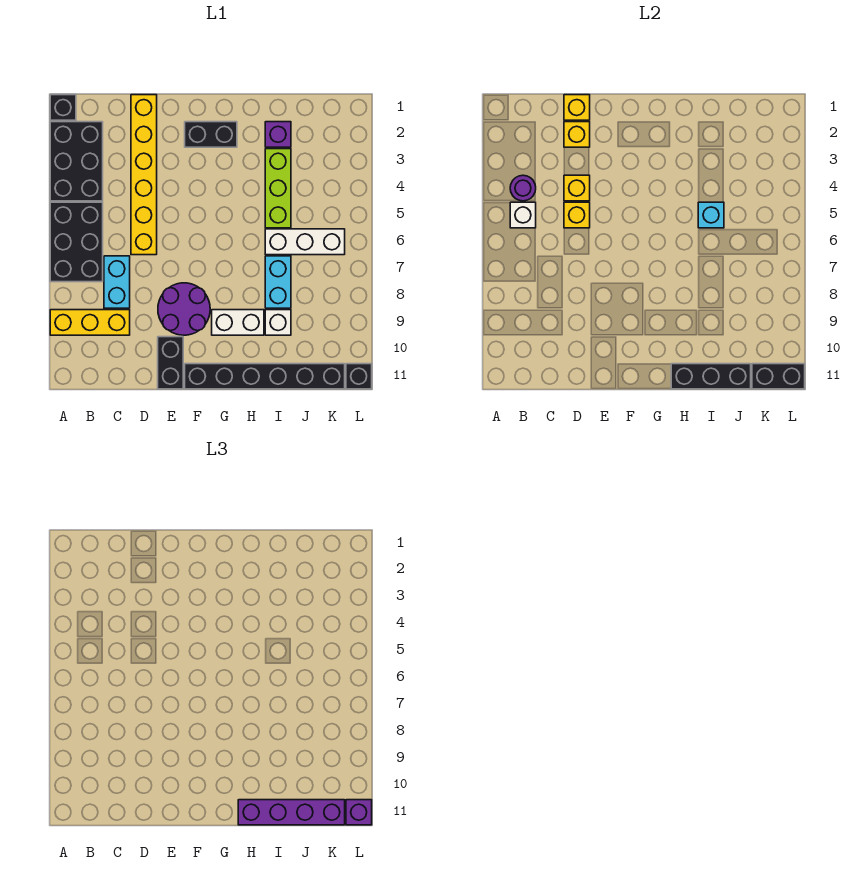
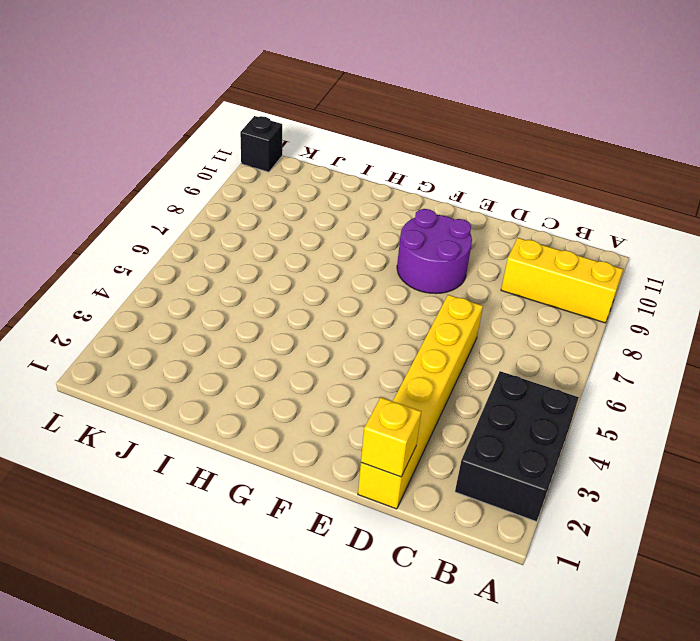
none -> black 1x1 brick [50,95,76,120]
none -> black 2x3 brick [50,202,103,282]
none -> cyan 1x2 brick [104,256,130,308]

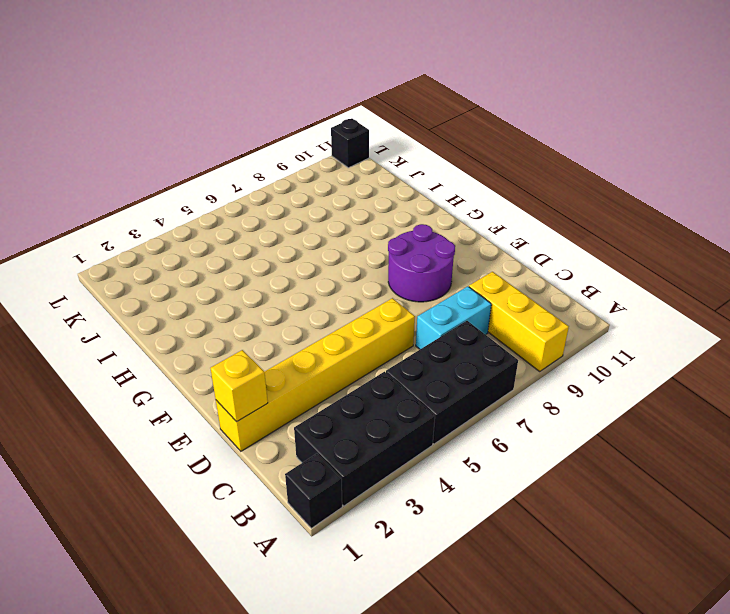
none -> black 1x2 brick [158,337,183,389]
none -> black 1x2 brick [185,122,237,147]
none -> black 1x6 brick [185,364,345,389]

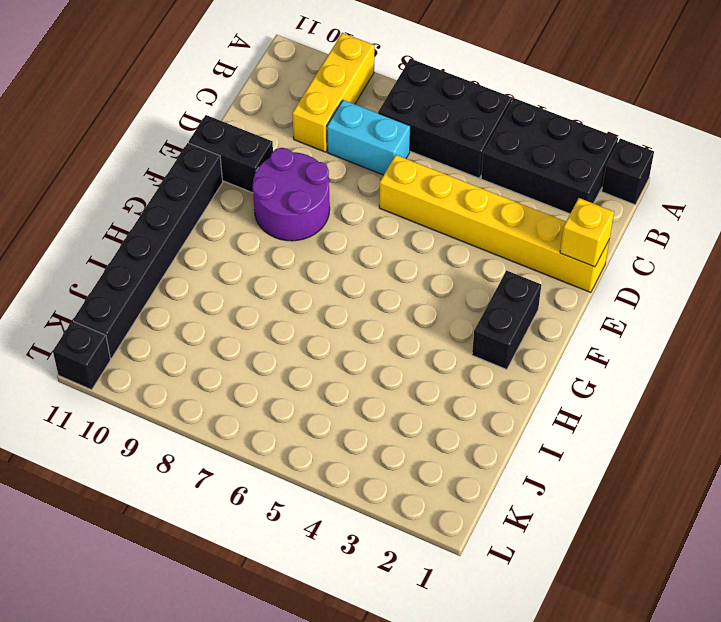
none -> white 1x2 brick [212,310,264,335]
none -> purple 1x1 brick [265,122,291,147]
none -> lime 1x3 brick [265,149,291,228]

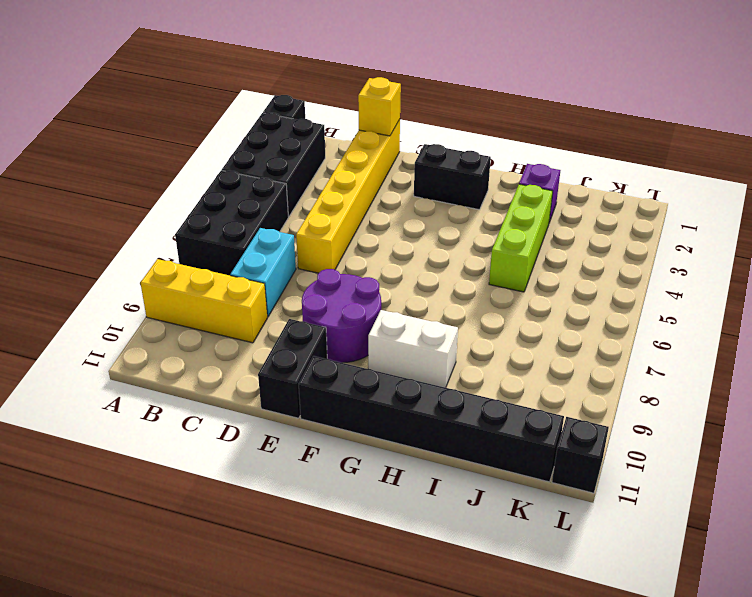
none -> white 1x3 brick [265,229,345,255]
none -> cyan 1x2 brick [265,256,291,308]
none -> white 1x1 brick [265,310,291,335]

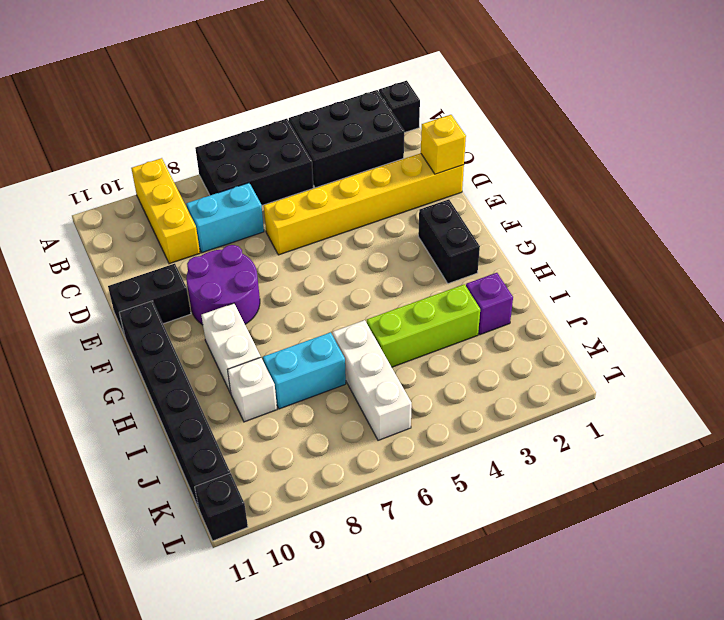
none -> purple 1x1 round brick [510,175,536,201]
none -> white 1x1 brick [510,202,536,228]
none -> yellow 1x1 brick [564,122,590,147]

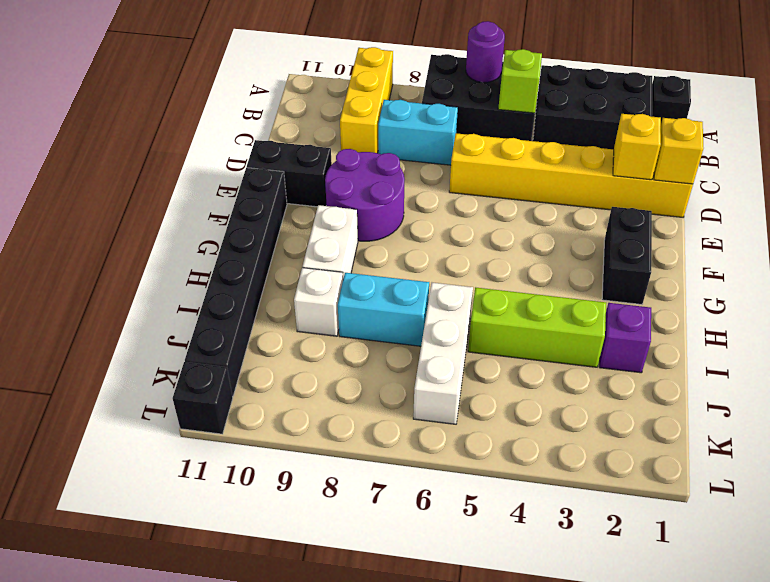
purple 1x1 round brick [466,21,505,82] -> purple 1x1 round brick moved to [510,175,536,201]
lime 1x1 brick [498,49,542,113] -> white 1x1 brick [510,202,536,228]
none -> yellow 1x1 brick [564,175,590,201]
none -> yellow 1x1 brick [564,202,590,228]
none -> black 1x3 brick [671,364,751,389]

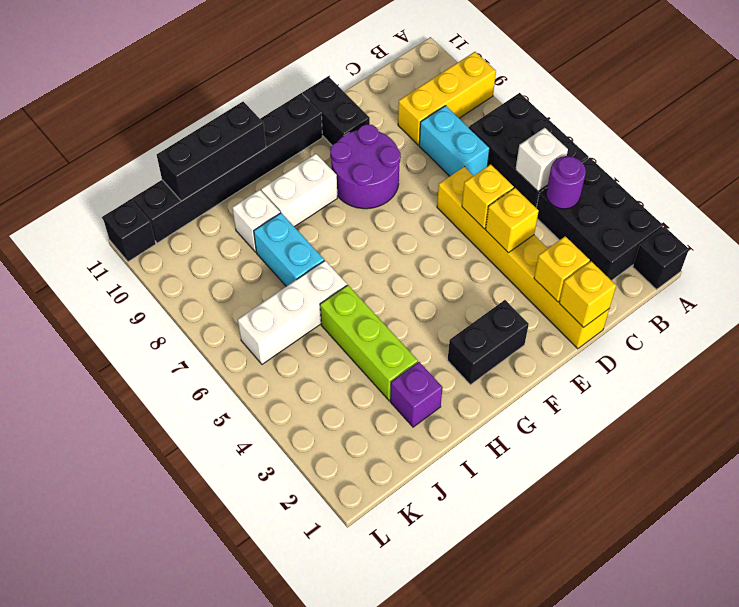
none -> cyan 1x1 brick [698,202,724,228]
none -> black 1x2 brick [752,364,805,389]
none -> purple 1x4 brick [238,800,345,825]

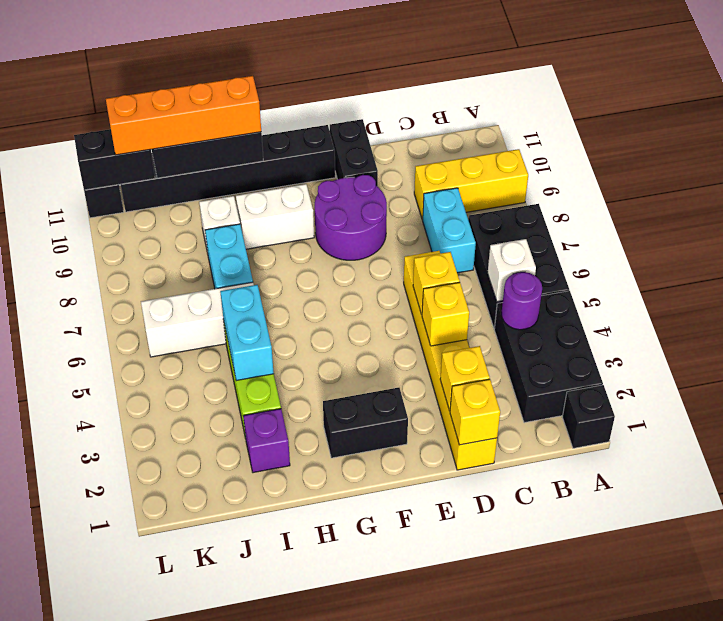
orange 1x4 brick [106,76,261,155] -> purple 1x4 brick [238,800,345,825]
cyan 1x2 brick [220,285,274,381] -> cyan 1x1 brick [698,202,724,228]
none -> purple 1x1 brick [346,800,372,825]

